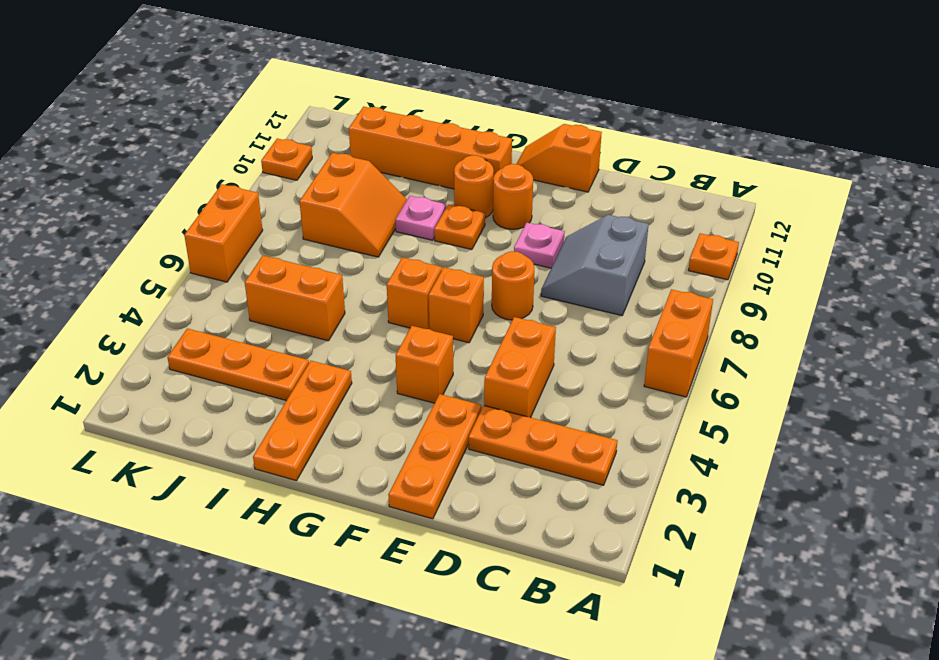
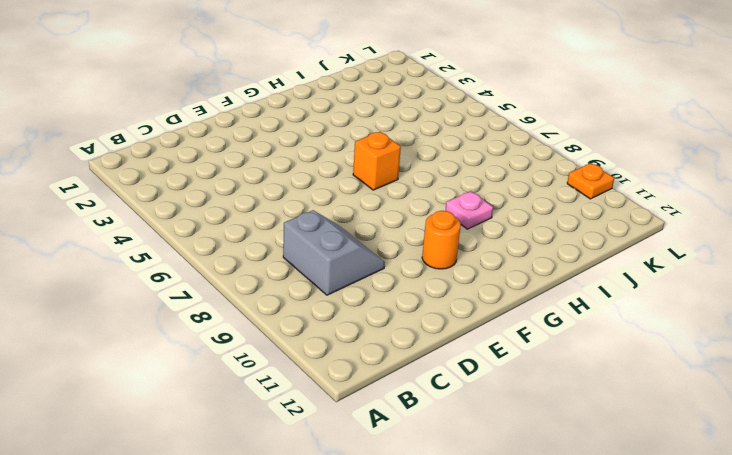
none -> orange 1x2 brick [644,289,713,397]
none -> orange 1x1 plate [689,233,739,280]
none -> orange 1x3 plate [469,406,617,485]

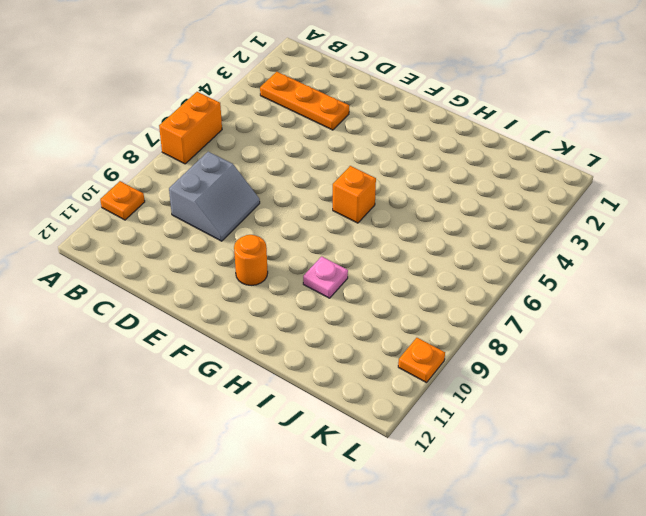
none -> orange 1x2 brick [484,317,556,418]
none -> orange 1x3 plate [388,394,481,519]
none -> orange 1x1 round brick [492,251,535,320]

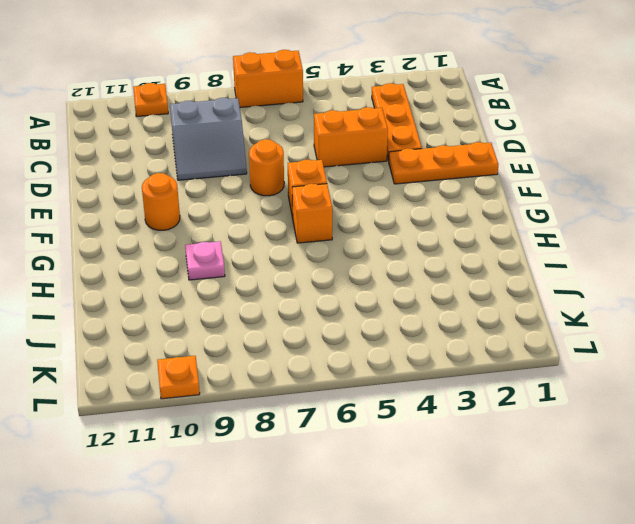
none -> pink 1x1 plate [514,223,565,268]
none -> orange 1x2 slope [517,124,602,192]
none -> orange 1x1 brick [396,326,453,403]

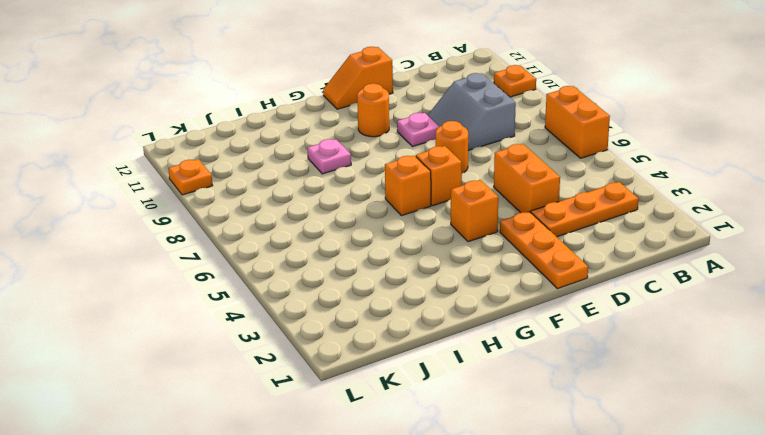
none -> orange 1x1 plate [434,205,485,250]
none -> orange 1x1 round brick [454,155,494,218]
none -> orange 1x4 brick [349,107,512,189]

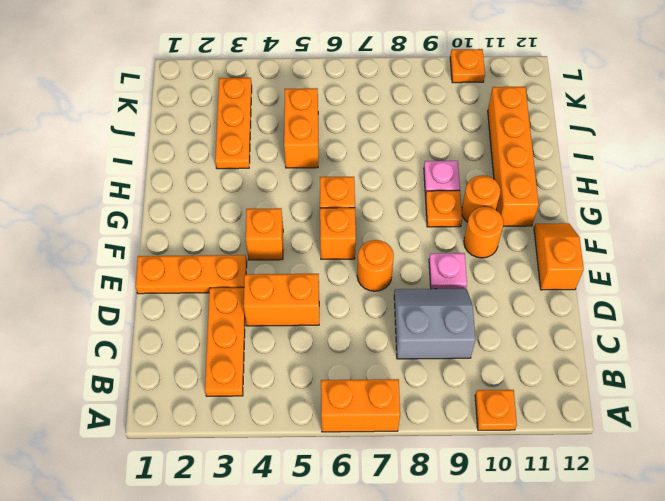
none -> orange 1x3 plate [253,361,352,481]
none -> orange 2x2 slope [300,153,407,257]
none -> orange 1x2 brick [184,184,263,282]

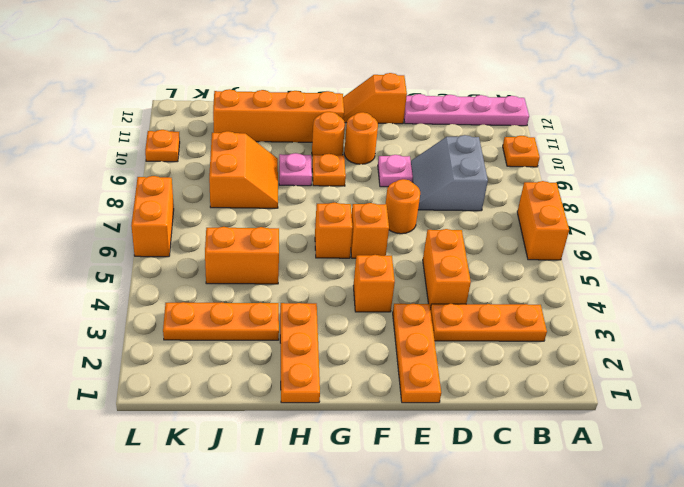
pink 1x4 plate [404,94,529,126] -> none

